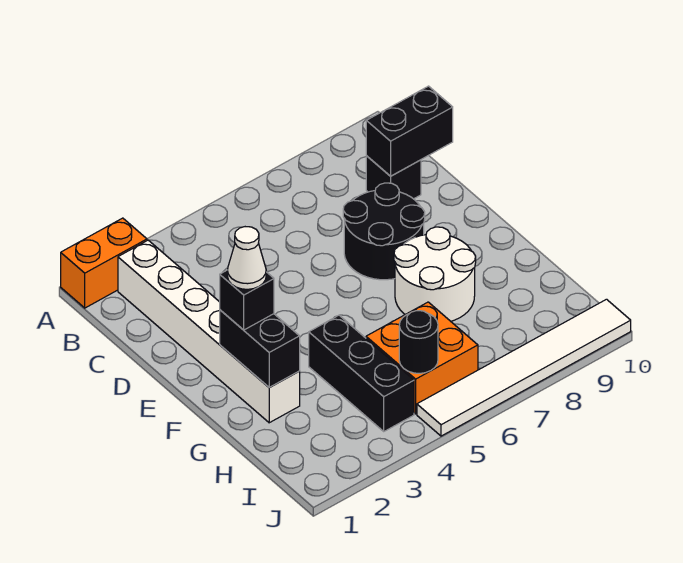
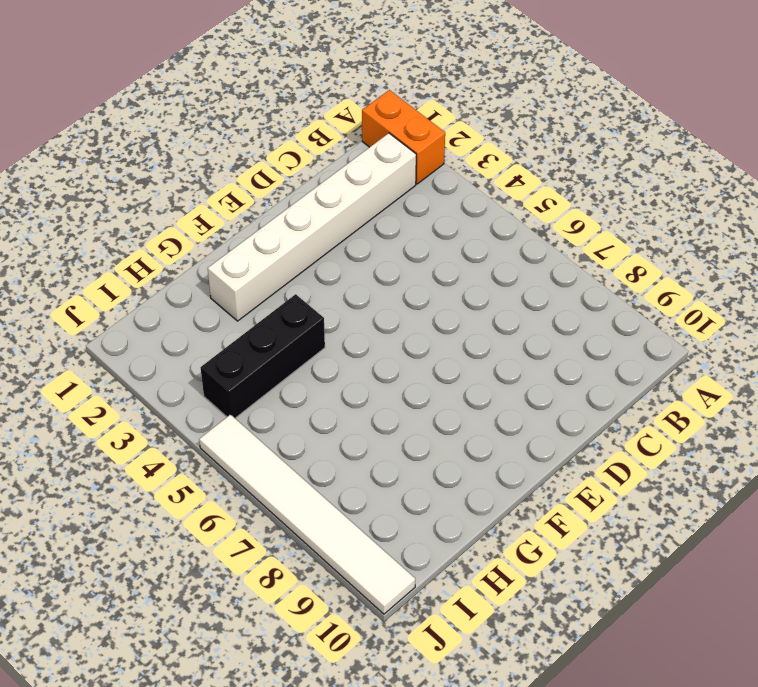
none -> black 1x1 brick [366,156,421,199]
none -> black 2x2 round brick [343,183,425,280]
none -> white 2x2 round brick [394,227,476,321]

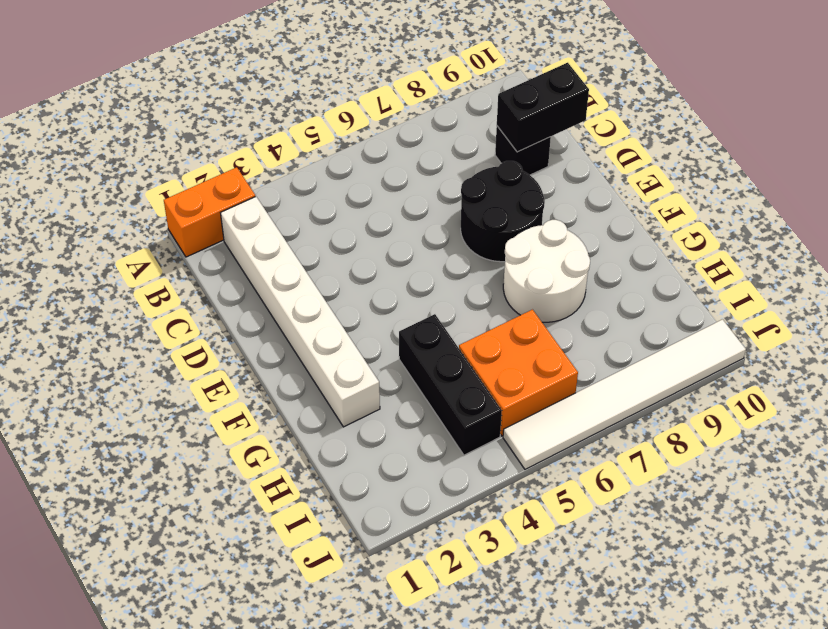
none -> black 1x2 brick [220,310,300,387]
none -> black 1x1 round brick [399,311,438,373]
none -> black 1x1 brick [220,270,274,330]

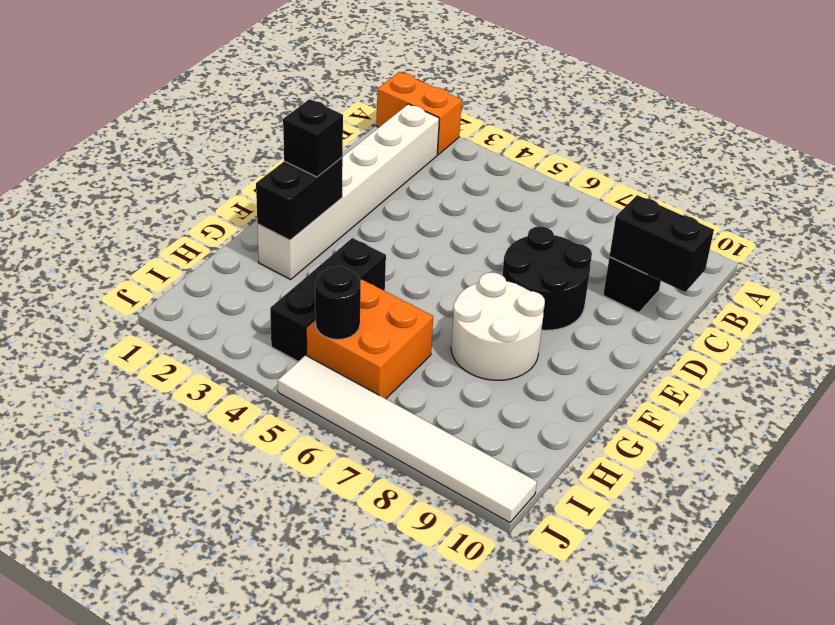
none -> white 1x1 cone [227,227,266,289]

